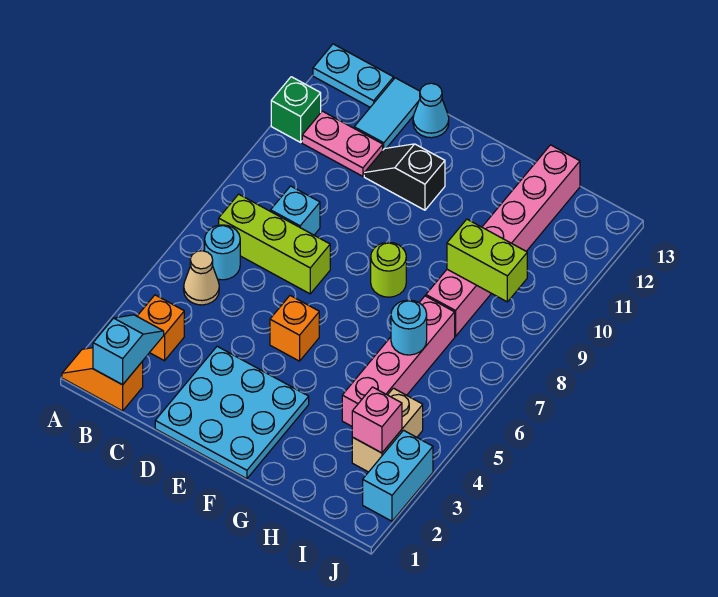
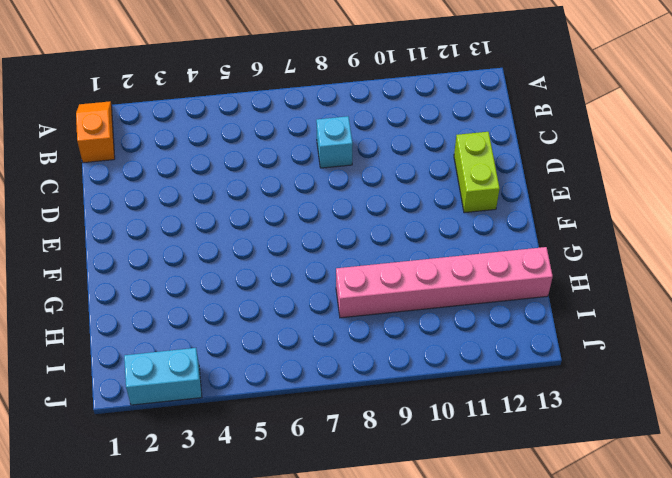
lime 1x2 brick [454,132,500,213] -> lime 1x2 brick moved to [447,219,527,302]
none -> green 1x1 brick [271,77,321,142]
none -> cyan 1x2 plate [313,44,394,107]
none -> orange 1x1 brick [137,295,184,361]

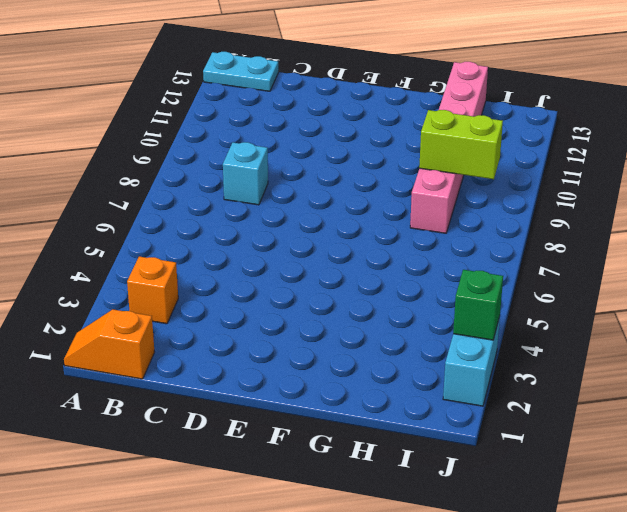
green 1x1 brick [453,270,503,340] -> green 1x1 brick moved to [271,77,321,142]
none -> tan 1x1 cone [184,251,219,305]
none -> cyan 1x1 round brick [205,225,240,280]
none -> lime 1x3 brick [219,194,330,294]

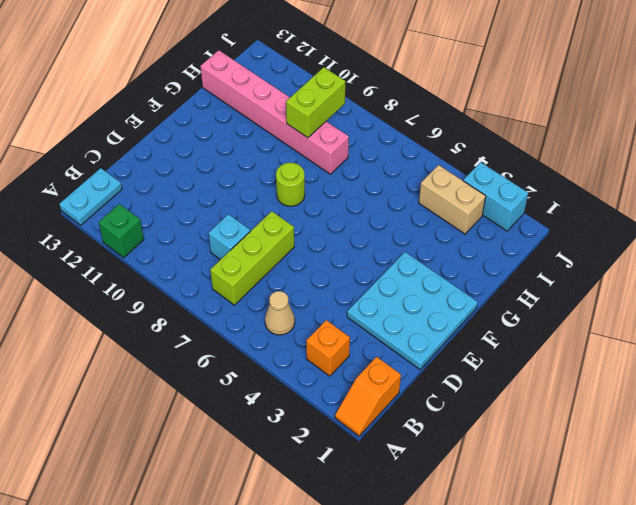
none -> cyan 1x1 round brick [205,225,240,280]
none -> pink 1x2 plate [302,111,383,176]
none -> cyan 1x2 tile [354,78,420,150]

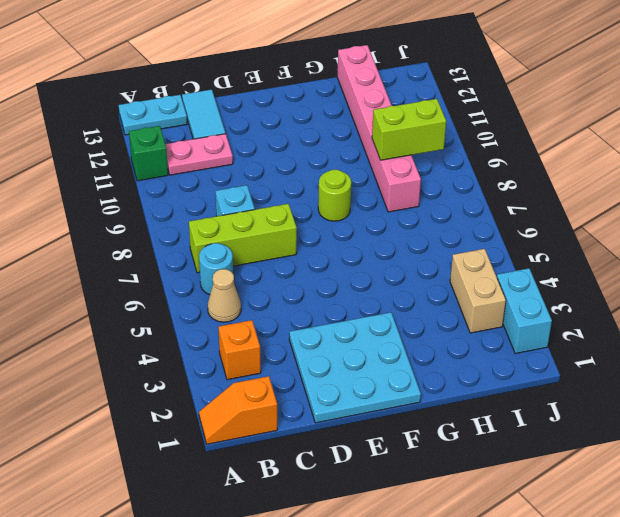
none -> black 1x2 slope [364,144,445,210]
none -> cyan 1x1 cone [413,83,449,138]
none -> orange 1x1 brick [270,296,319,361]

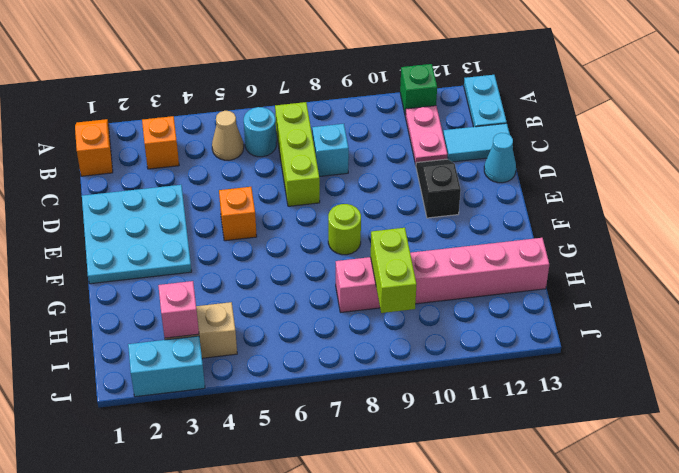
none -> pink 1x4 brick [342,296,455,426]
none -> cyan 1x2 slope [93,315,164,385]
none -> cyan 1x1 round brick [391,300,427,355]

